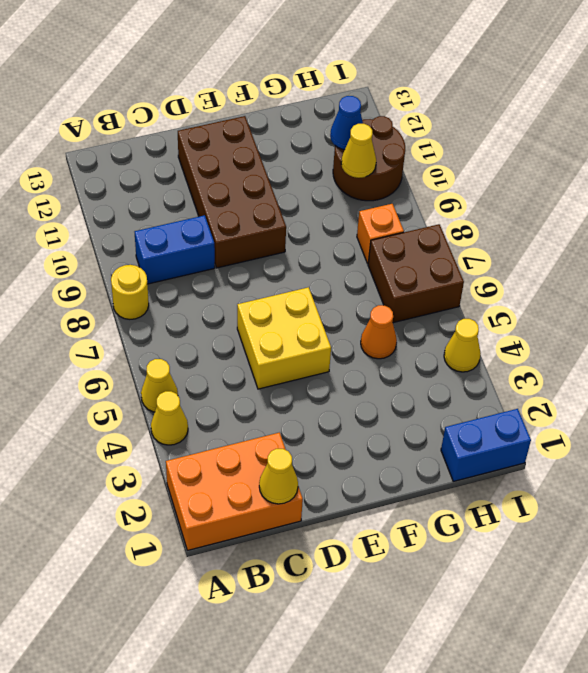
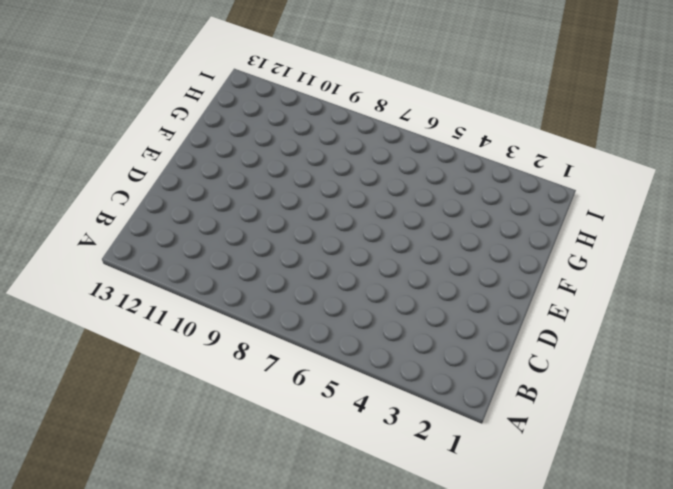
none -> orange 2x3 brick [166,432,303,550]
none -> yellow 1x1 cone [151,391,188,445]
none -> yellow 1x1 cone [141,359,178,412]

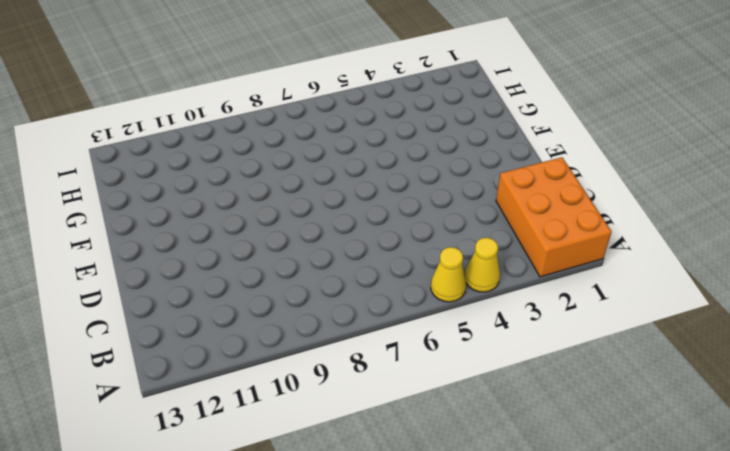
none -> yellow 1x1 round brick [111,265,149,319]
none -> blue 1x2 brick [135,215,215,284]
none -> yellow 2x2 brick [237,287,331,389]

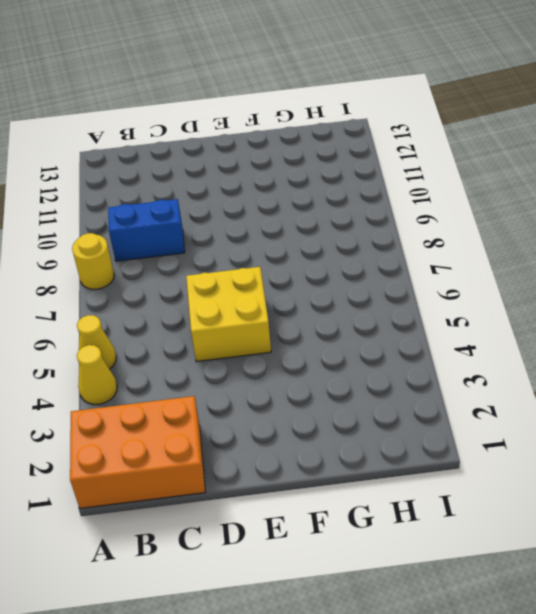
none -> brown 2x4 brick [178,116,286,268]
none -> orange 1x1 cone [361,305,397,359]
none -> blue 1x2 brick [441,409,531,481]

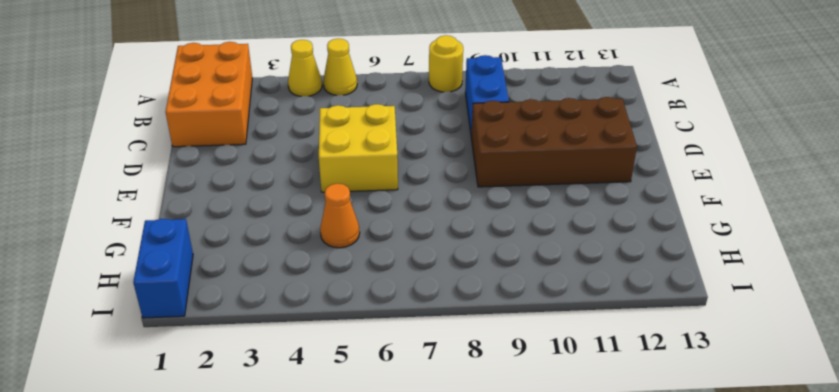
none -> brown 2x2 brick [368,224,464,323]
none -> orange 1x1 brick [357,204,404,264]
none -> brown 2x2 round brick [333,116,405,201]

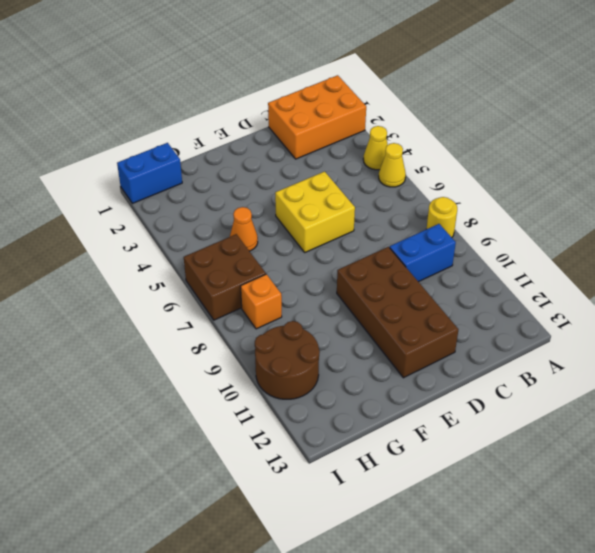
none -> yellow 1x1 cone [444,319,481,372]
none -> yellow 1x1 cone [259,449,298,504]
none -> yellow 1x1 cone [341,124,376,178]

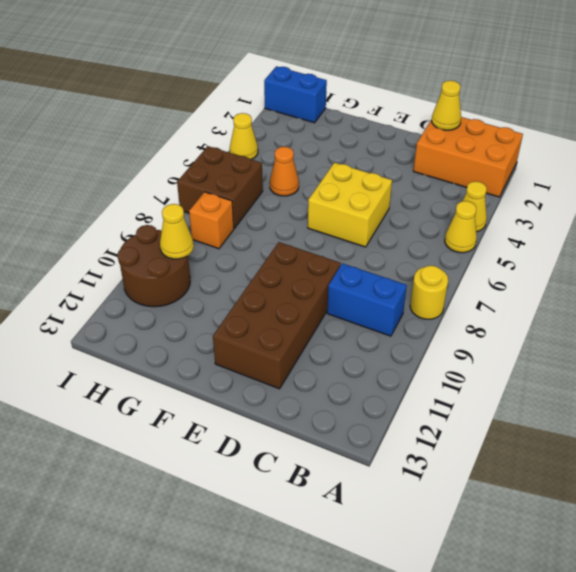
none -> blue 1x1 cone [330,96,363,150]

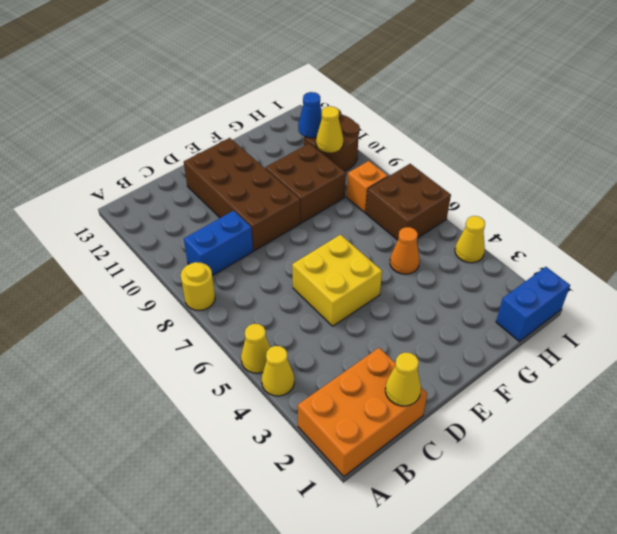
brown 2x2 brick [265,143,346,223] -> none

